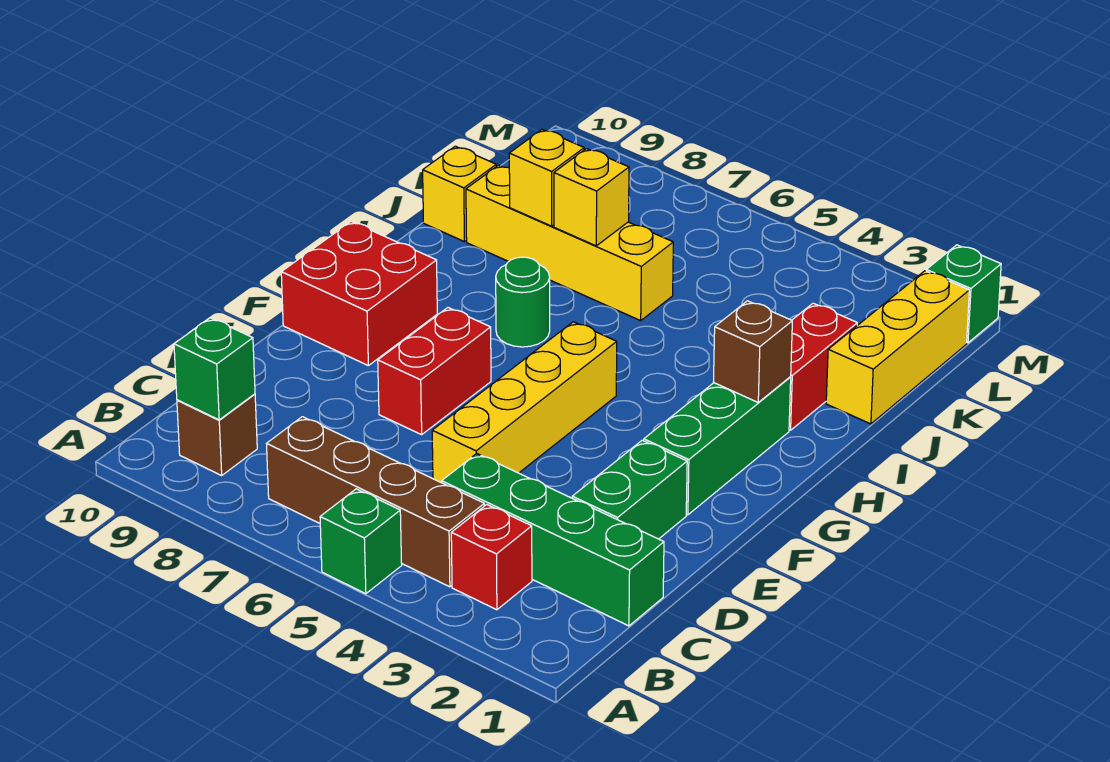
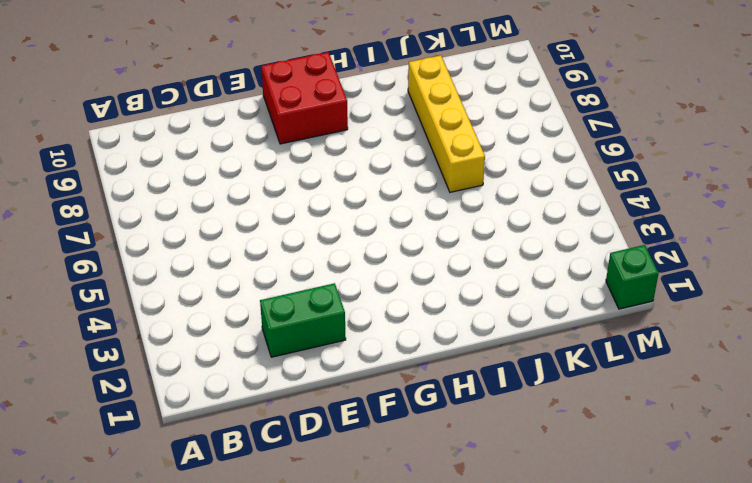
none -> green 1x1 brick [320,489,402,594]
none -> red 1x1 brick [451,505,532,610]
none -> brown 1x4 brick [267,417,484,587]

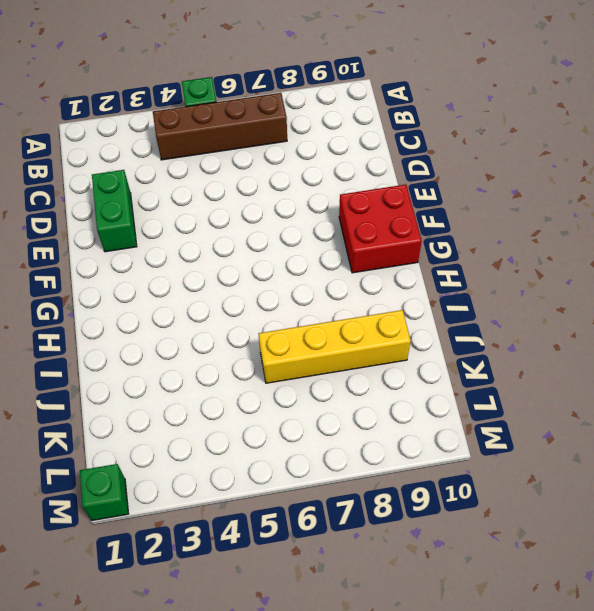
none -> red 1x1 brick [451,505,532,610]
none -> brown 1x1 brick [177,394,257,476]
none -> green 1x4 brick [442,453,664,626]

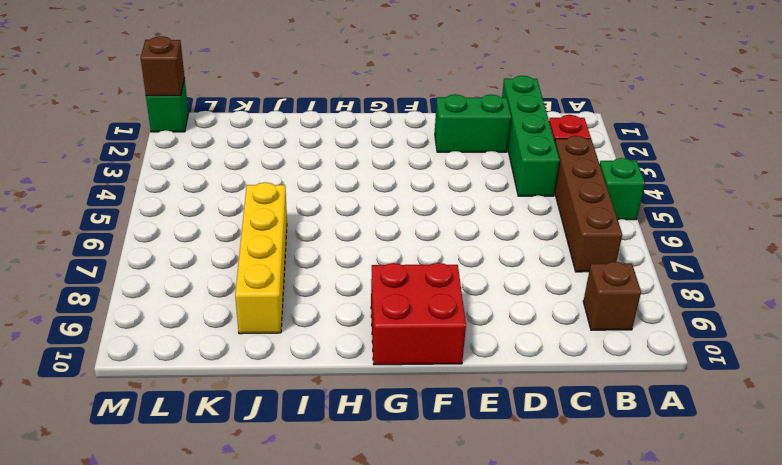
brown 1x1 brick [141,36,185,96] -> brown 1x1 brick moved to [713,301,792,402]
none -> yellow 1x4 brick [432,322,617,483]
none -> red 1x2 brick [378,308,491,435]
none -> green 1x3 brick [644,377,791,515]

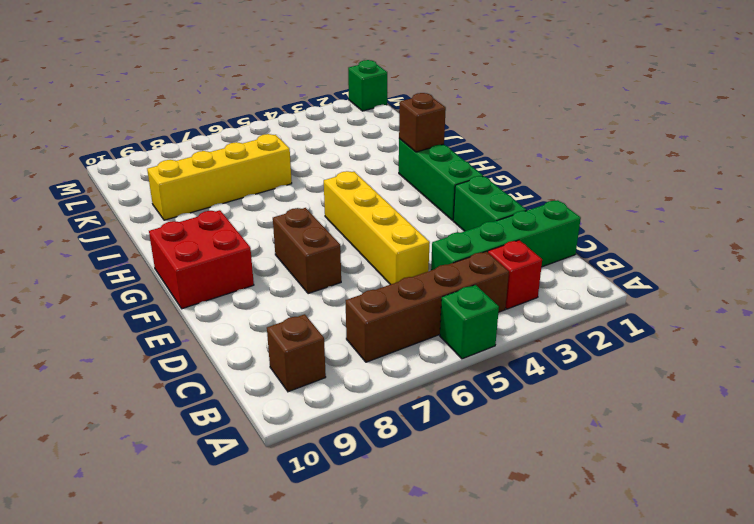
brown 1x2 brick [273,208,341,294] -> red 1x2 brick [378,308,491,435]
none -> green 1x1 round brick [496,257,550,347]
none -> red 1x2 brick [789,303,857,430]
none -> yellow 1x3 brick [826,271,969,424]

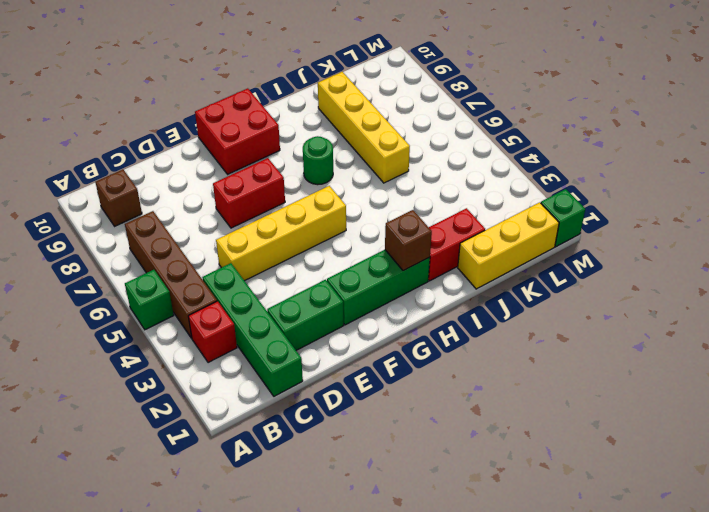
none -> yellow 1x1 brick [423,146,496,242]
none -> green 1x1 brick [174,318,255,420]
none -> yellow 1x1 brick [554,149,629,246]

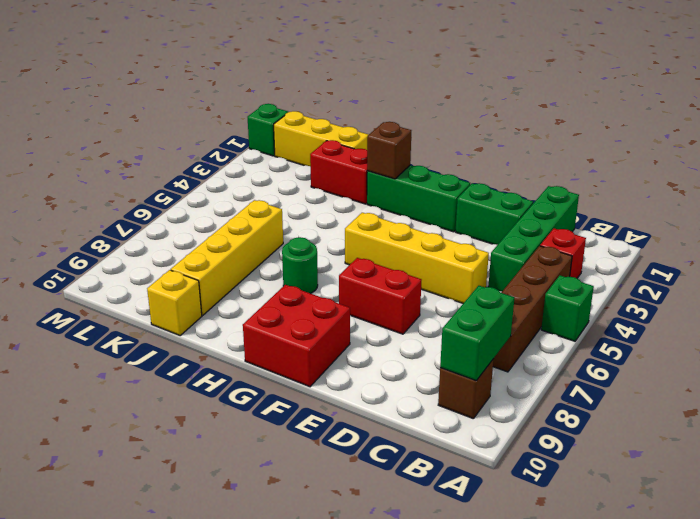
green 1x2 brick [440,286,515,380] -> green 1x1 brick [174,318,255,420]
none -> yellow 1x1 brick [554,149,629,246]
none -> yellow 1x1 brick [509,129,584,226]

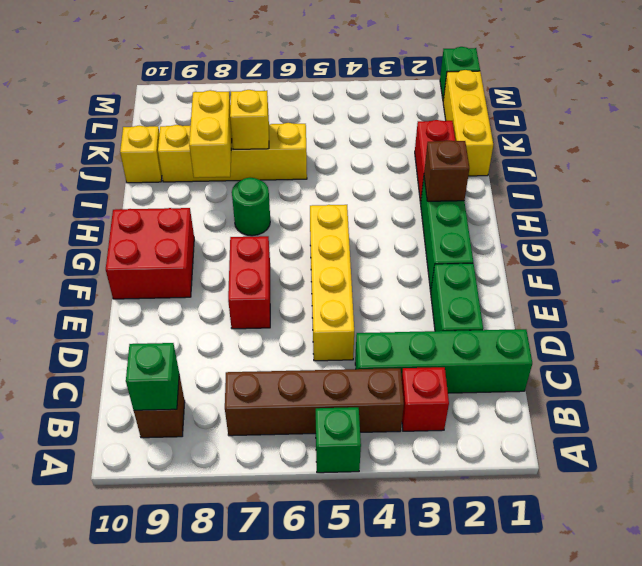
yellow 1x2 brick [189,90,232,178] -> yellow 1x1 brick [509,129,584,226]

